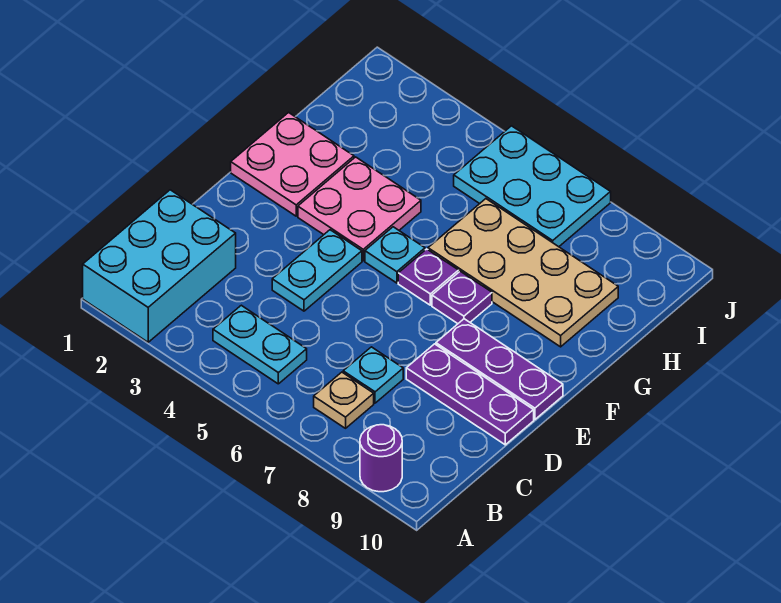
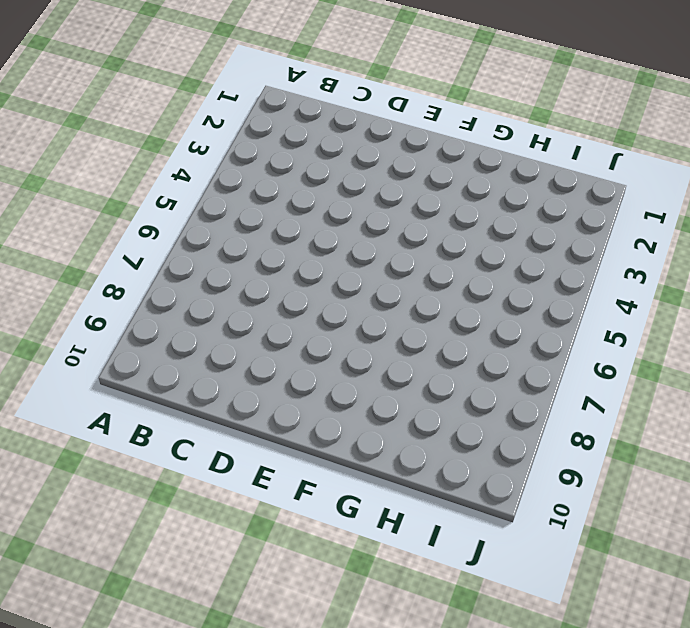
none -> cyan 2x3 brick [83,190,236,342]
none -> purple 1x1 round brick [360,425,402,492]
none -> cyan 1x2 plate [213,305,307,384]

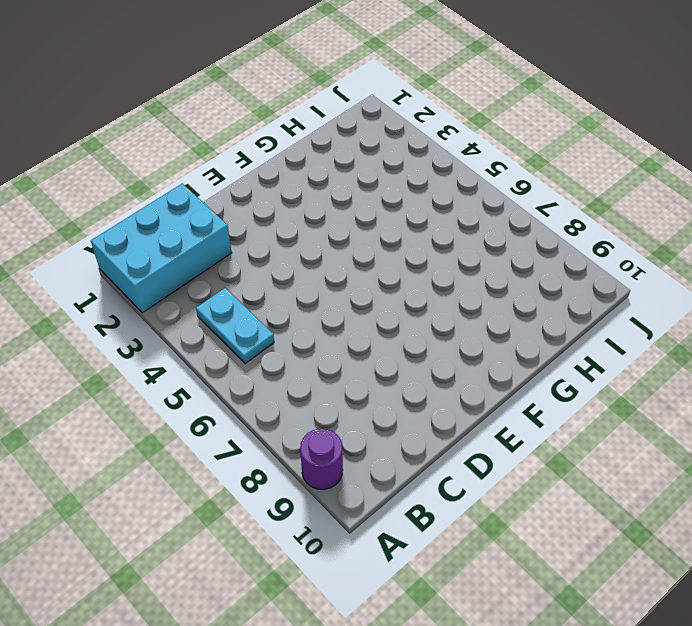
none -> tan 1x1 plate [314,372,374,428]
none -> cyan 1x1 plate [343,347,403,403]
none -> cyan 1x2 plate [272,230,362,311]

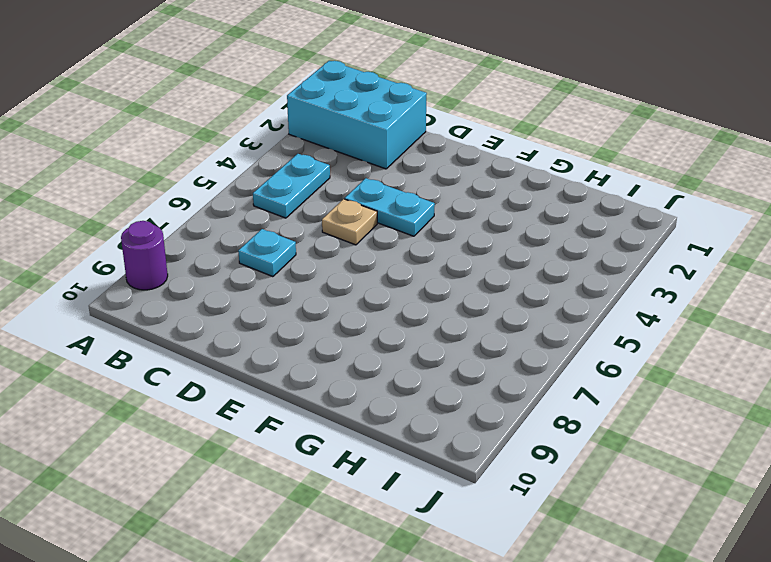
tan 1x1 plate [322,199,377,245] -> tan 1x1 plate moved to [314,372,374,428]
none -> purple 1x3 plate [406,344,534,445]
none -> purple 1x3 plate [436,319,563,419]
none -> pink 2x2 plate [231,113,354,216]

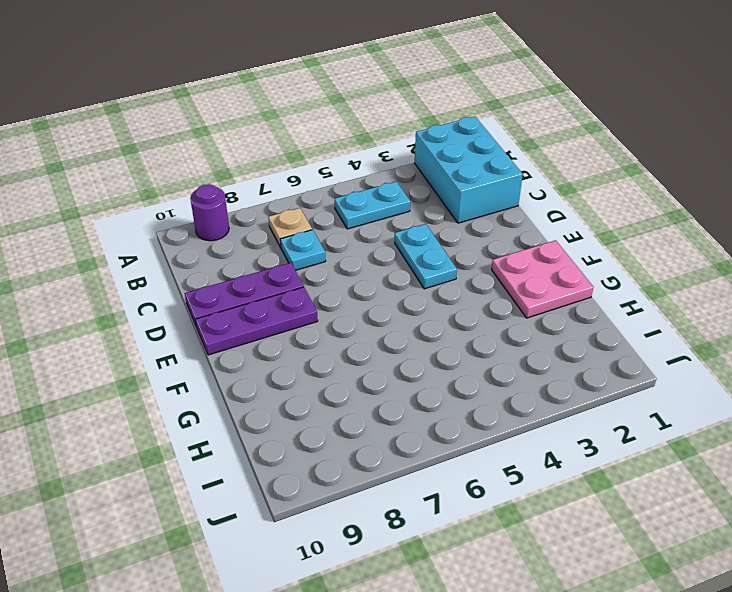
none -> pink 2x2 plate [298,157,421,261]
none -> cyan 1x1 plate [365,227,425,283]
none -> purple 1x1 plate [398,249,459,305]

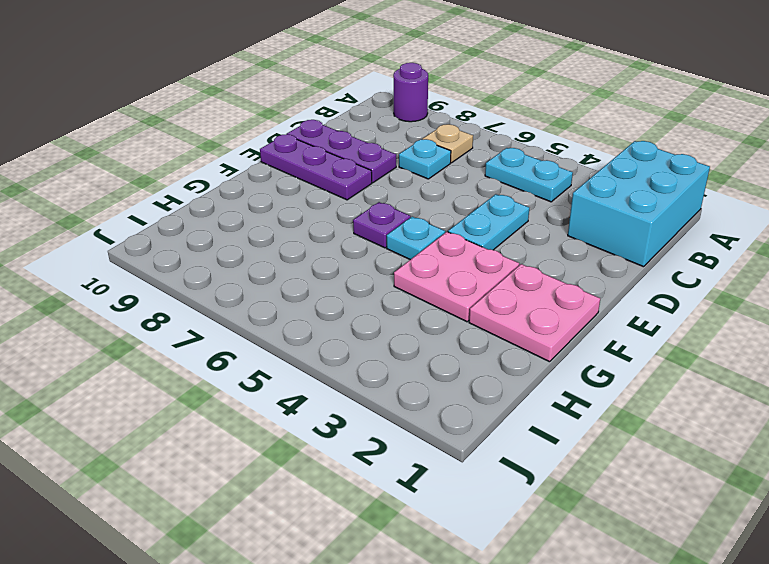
none -> purple 1x1 plate [432,271,492,324]
none -> tan 2x4 plate [428,199,618,347]
none -> cyan 2x3 plate [454,126,611,247]

